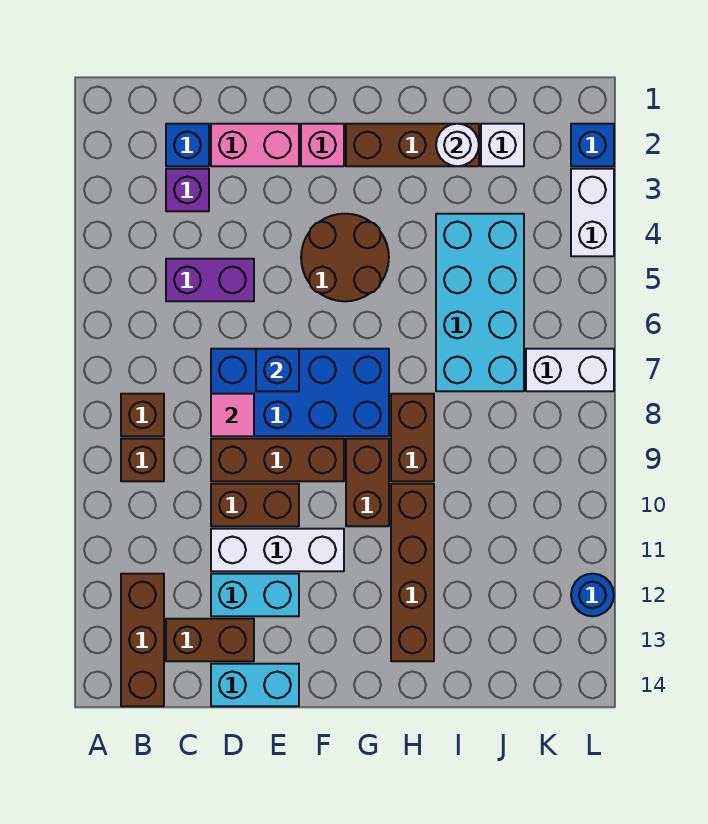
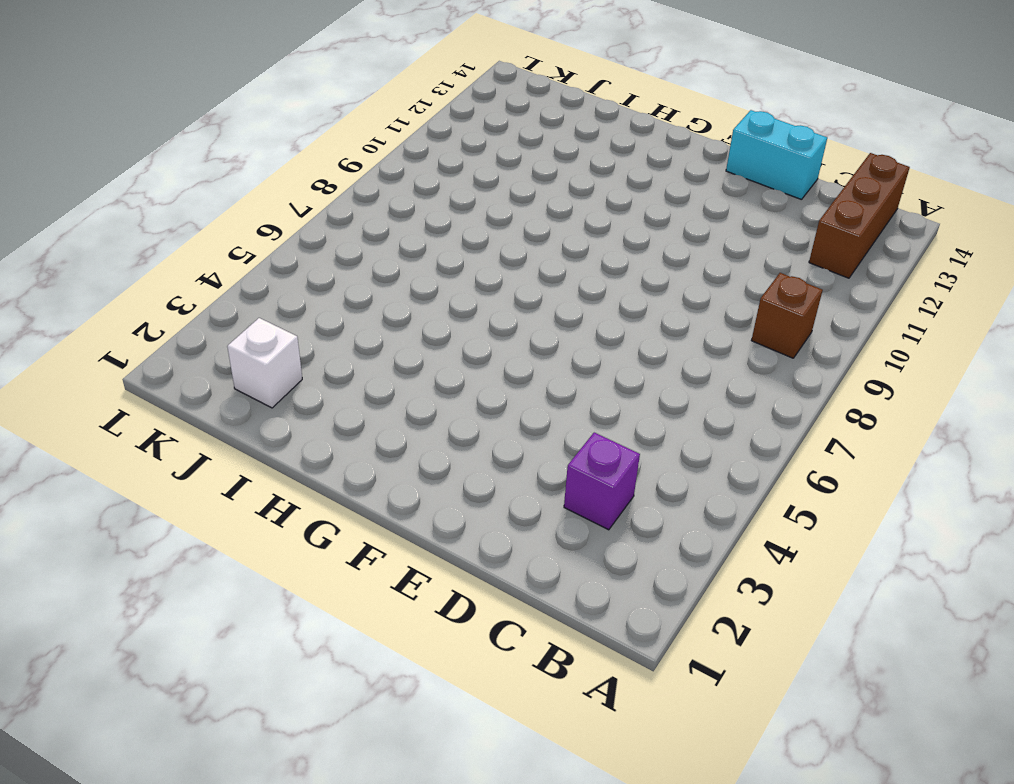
none -> brown 1x1 brick [121,394,164,436]
none -> blue 1x1 brick [166,124,209,166]
none -> purple 1x2 brick [166,259,254,301]

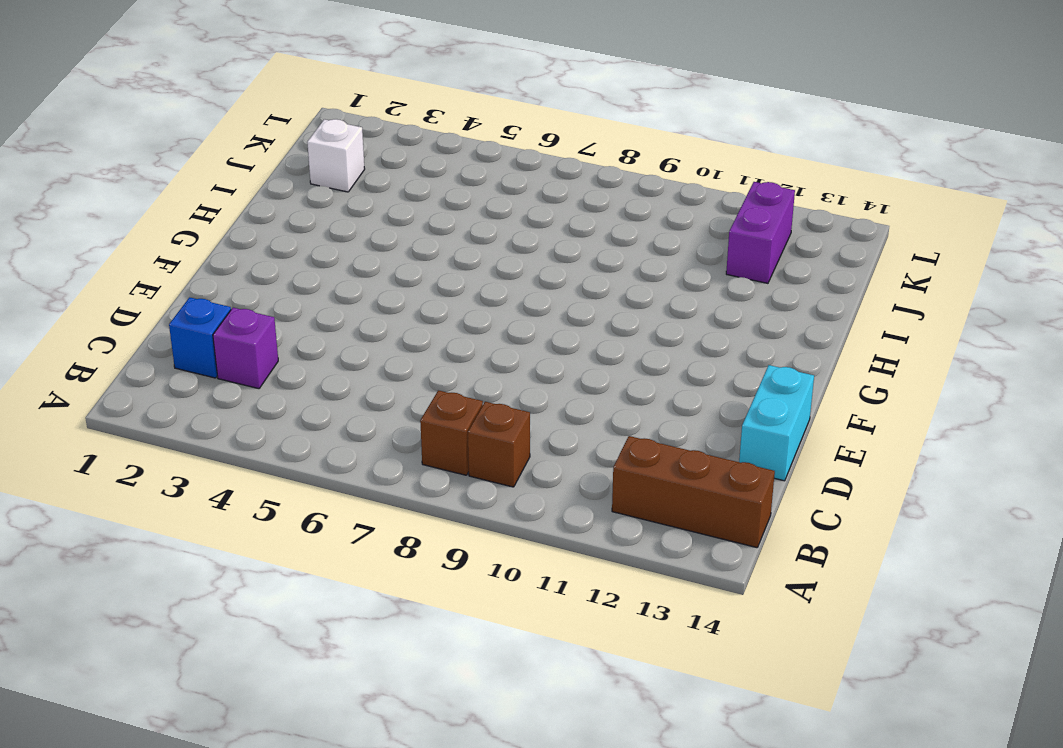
purple 1x2 brick [726,182,795,283] -> purple 1x2 brick moved to [166,259,254,301]
none -> brown 1x2 brick [166,619,254,661]
none -> pink 1x2 brick [211,124,299,166]
none -> blue 2x4 brick [211,349,389,436]

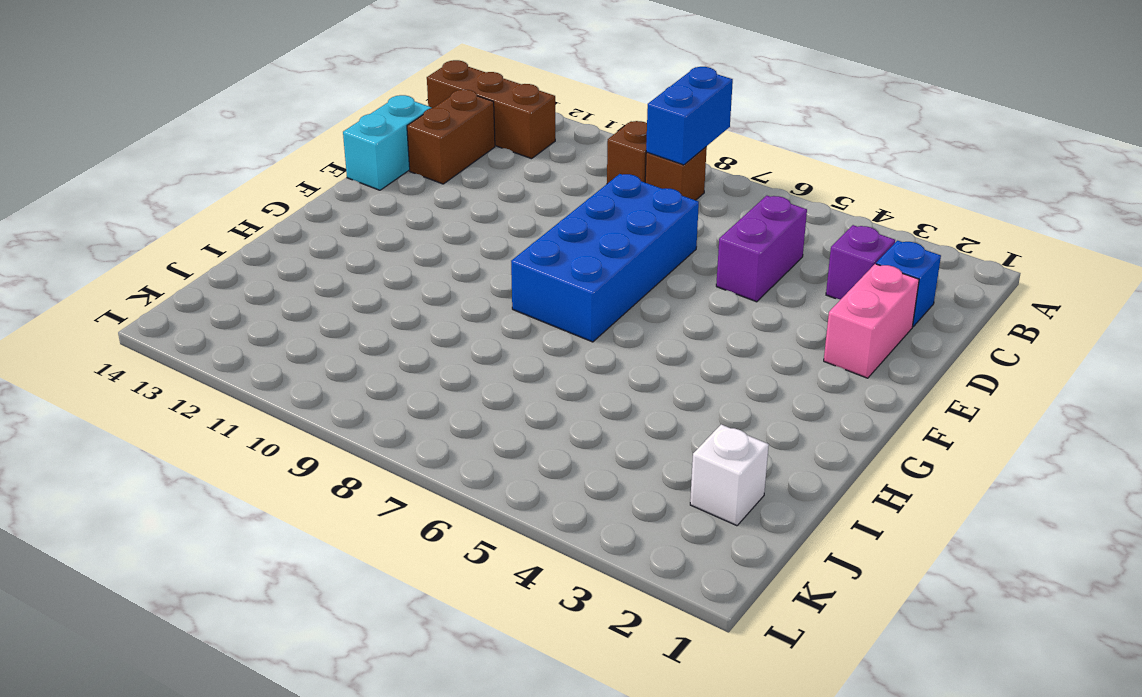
blue 1x2 brick [646,67,733,165] -> none
none -> brown 1x3 brick [211,439,344,481]
none -> brown 1x2 brick [211,484,299,526]
none -> white 1x3 brick [211,529,344,571]

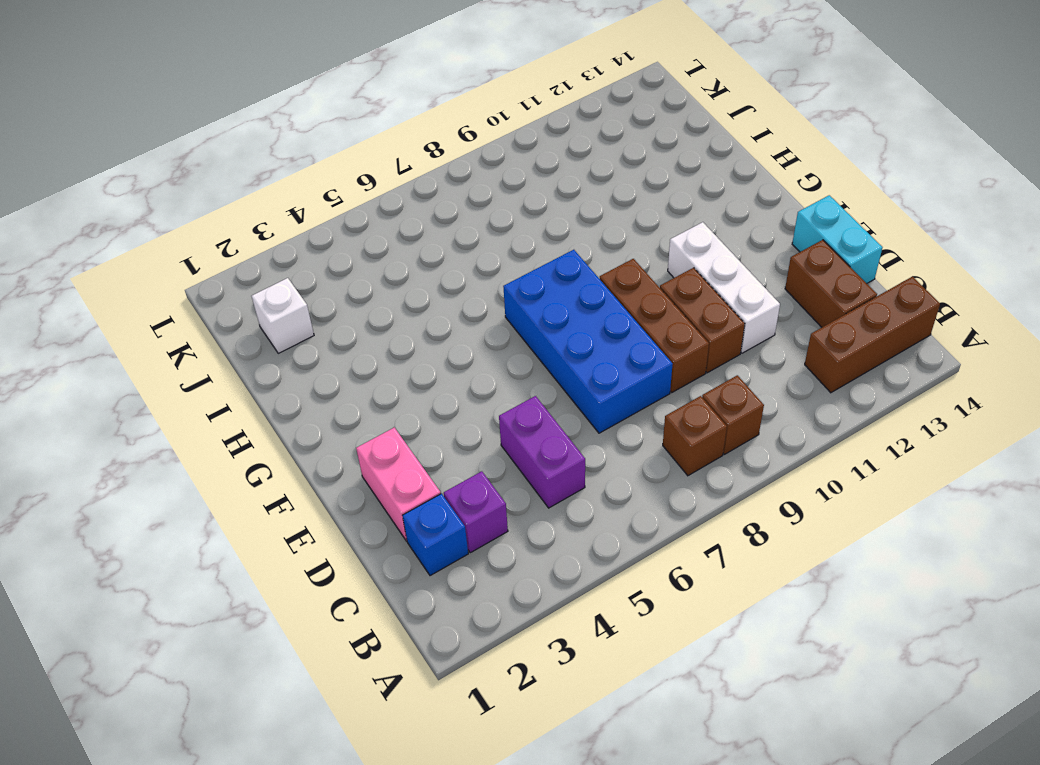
none -> cyan 1x2 brick [211,574,299,616]
none -> pink 1x1 brick [301,124,344,166]
none -> brown 2x2 round brick [301,214,389,301]

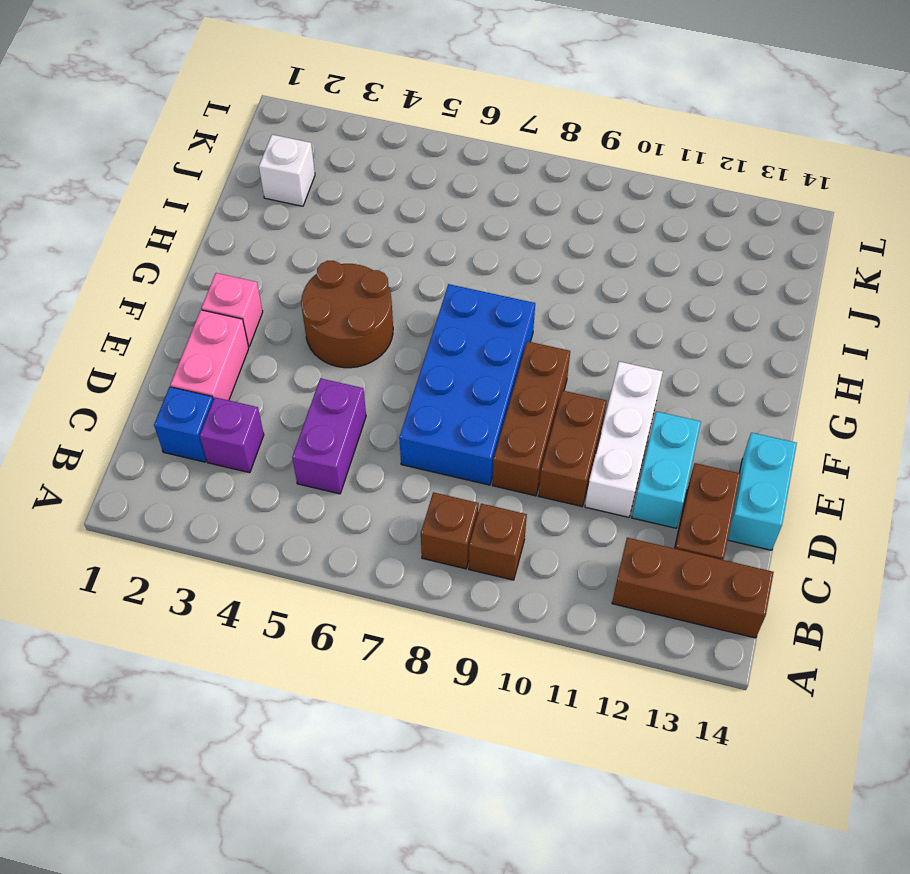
none -> brown 1x3 brick [346,124,479,166]
none -> brown 1x2 brick [346,439,389,526]
none -> brown 1x2 brick [391,394,434,481]

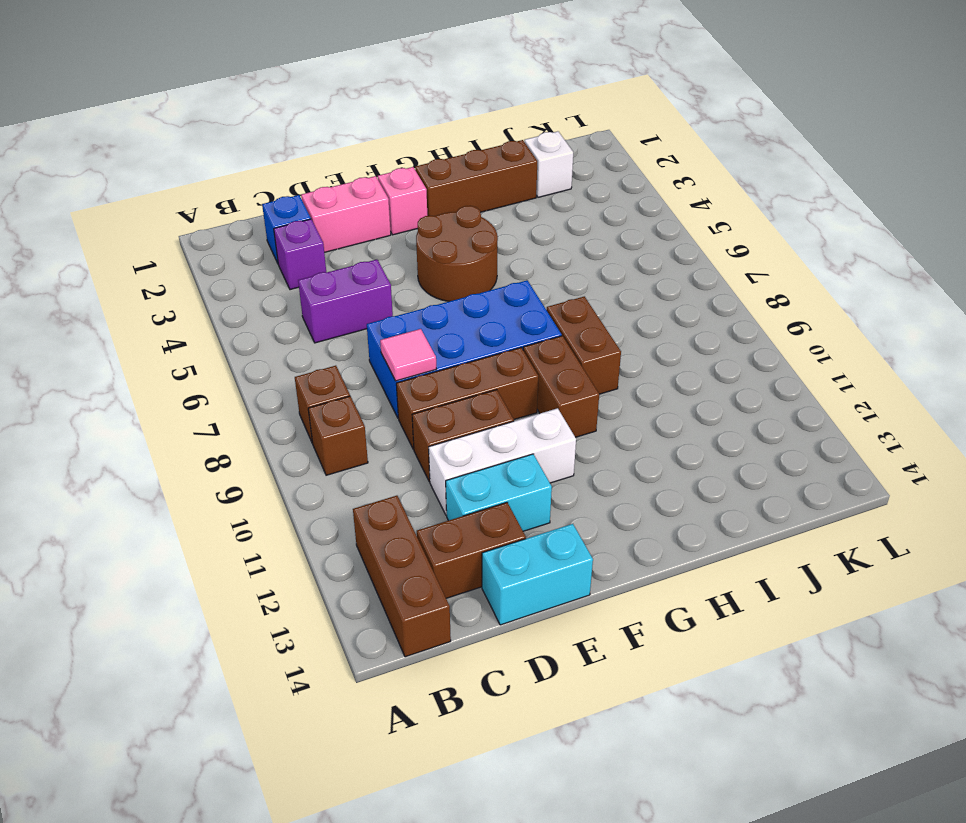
none -> brown 1x4 brick [391,484,434,661]
none -> cyan 2x4 brick [436,214,524,391]
none -> white 1x2 brick [526,349,614,391]

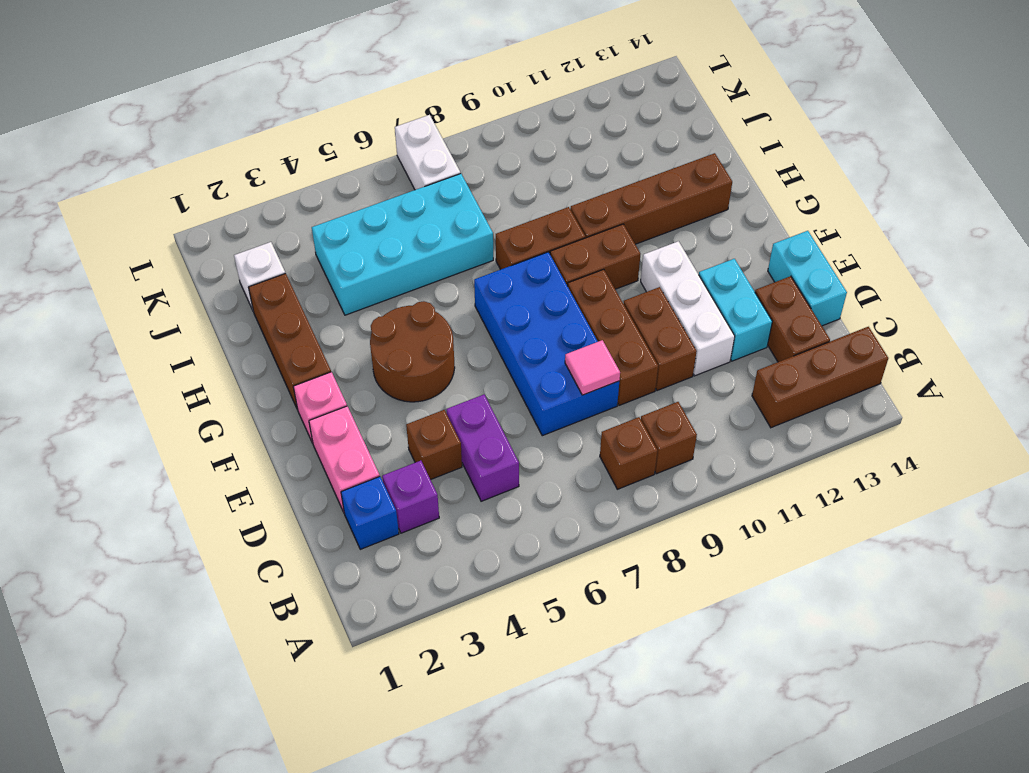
brown 1x1 brick [406,410,462,480] -> none
none -> blue 1x1 brick [571,124,614,166]
none -> white 1x2 brick [571,169,614,256]
none -> blue 1x1 round brick [571,574,614,616]

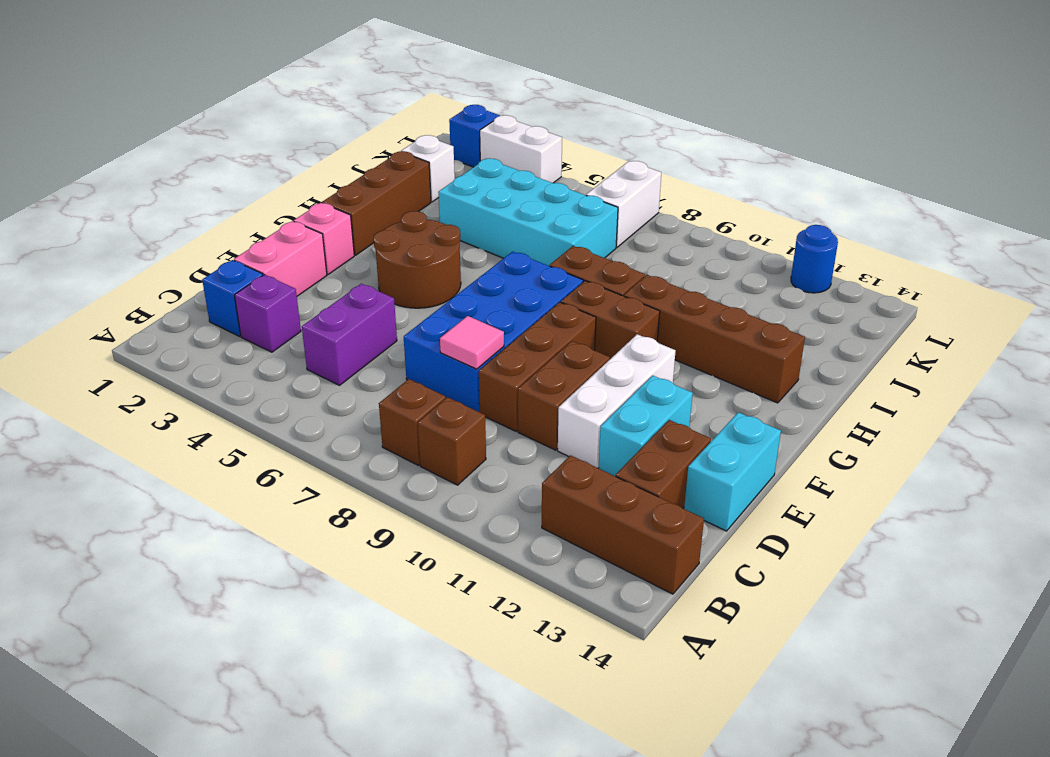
none -> blue 1x1 brick [256,349,299,391]
none -> white 1x1 round brick [436,124,479,166]

